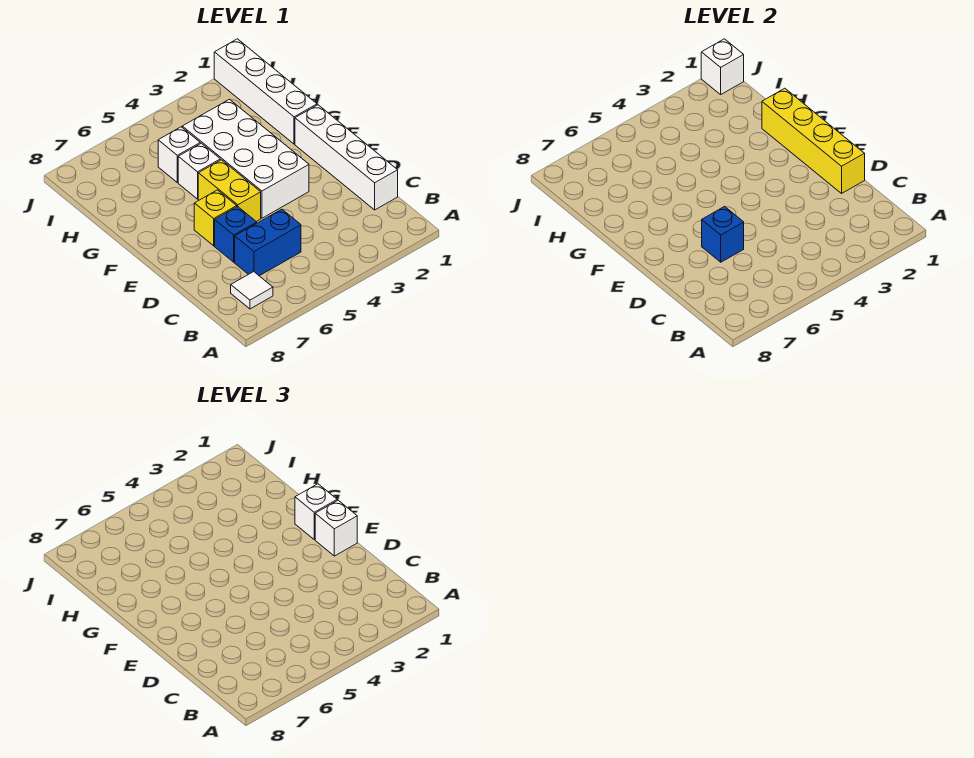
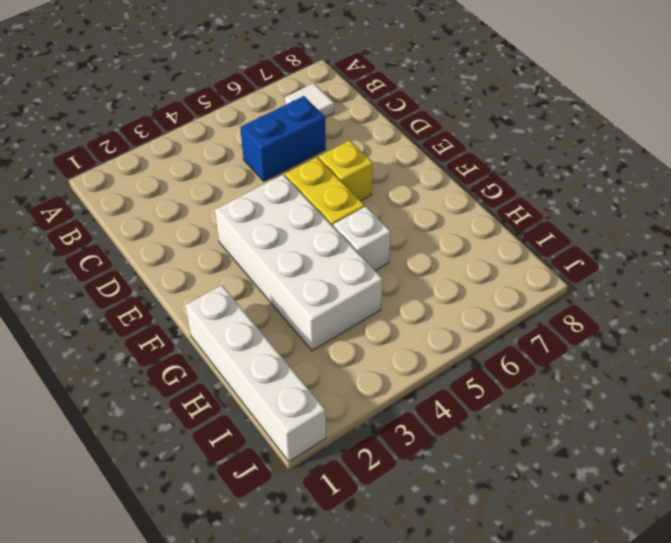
none -> white 1x4 brick [295,105,398,210]
none -> blue 1x1 brick [215,206,257,262]
none -> white 1x1 brick [158,127,200,183]

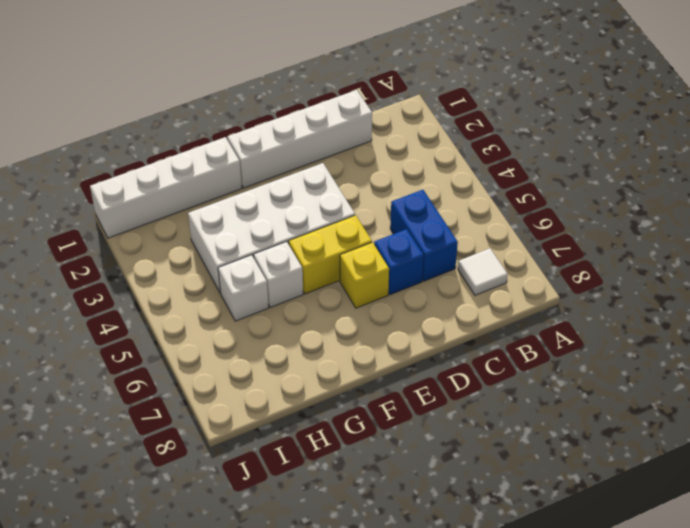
none -> yellow 1x4 brick [762,88,865,193]
none -> blue 1x1 brick [702,207,744,262]
none -> white 1x1 brick [701,39,744,94]

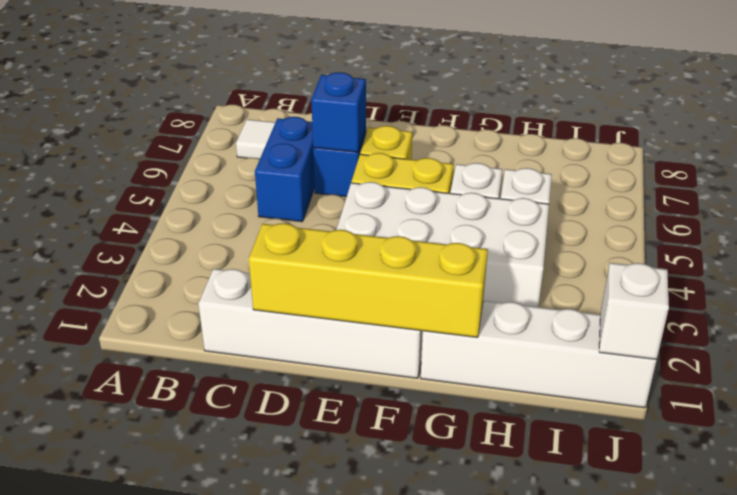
none -> white 1x1 brick [315,500,357,556]
none -> white 1x1 brick [295,484,337,539]

